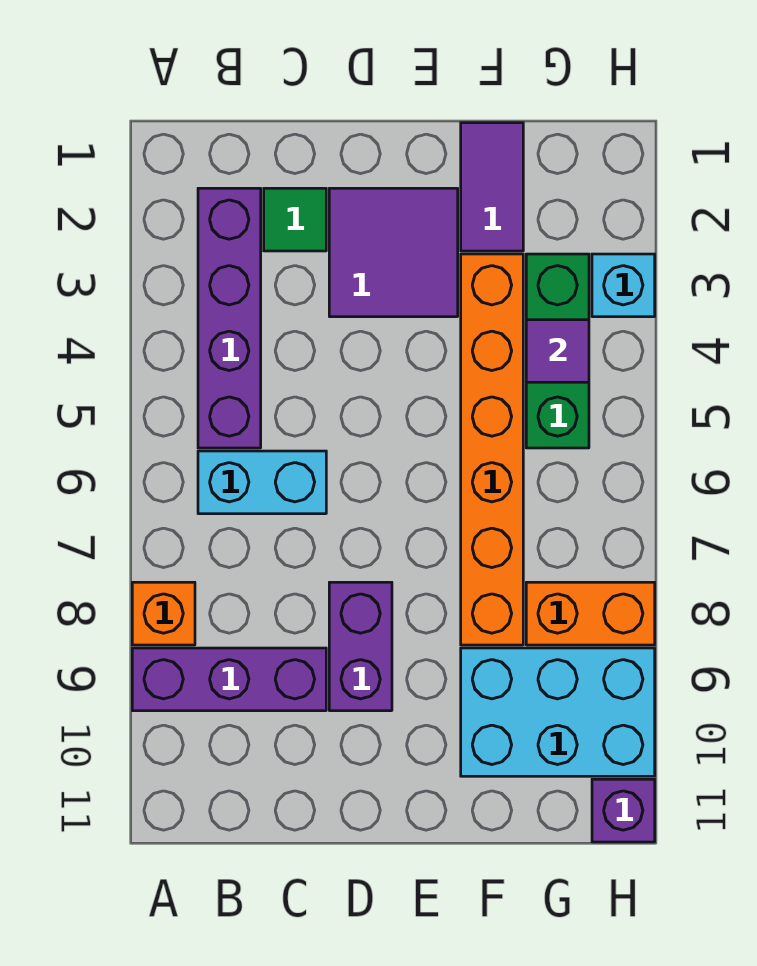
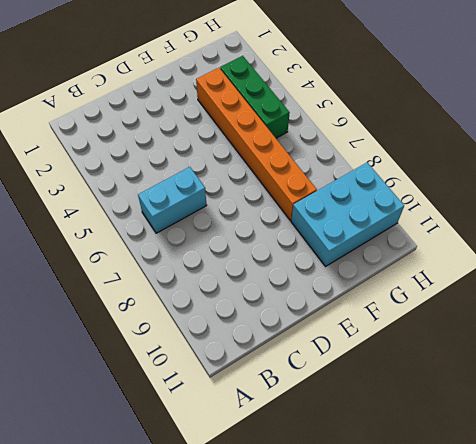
none -> orange 1x1 brick [132,582,195,645]
none -> purple 1x3 brick [132,648,326,711]
none -> purple 1x4 brick [198,188,261,448]

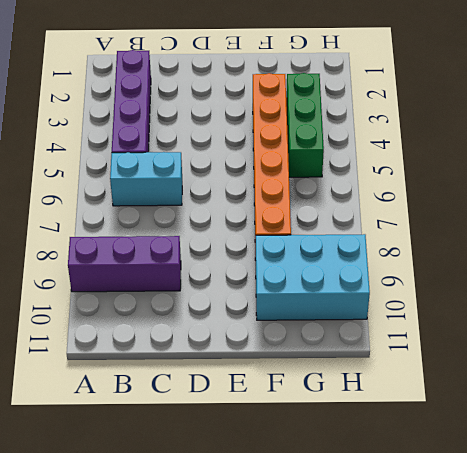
none -> orange 1x1 brick [132,582,195,645]
none -> green 1x1 tile [264,188,326,251]
none -> purple 2x2 tile [329,188,458,317]

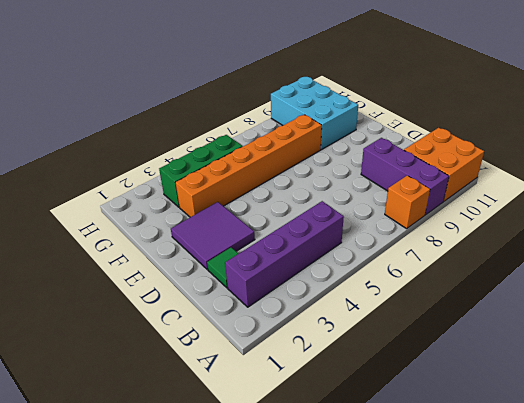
orange 2x2 brick [404,128,484,201] -> none
none -> cyan 1x2 brick [198,451,326,514]
none -> purple 1x2 brick [329,582,392,711]
none -> purple 1x2 tile [461,123,523,251]

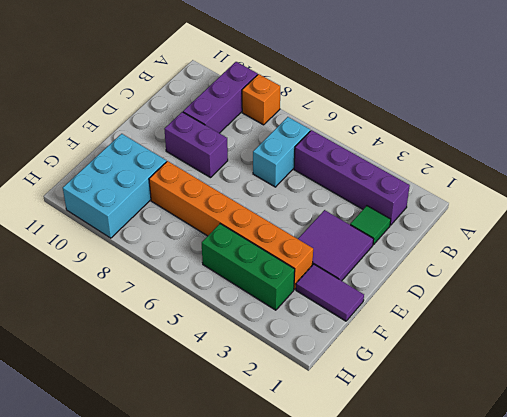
none -> orange 1x2 brick [526,582,655,645]
none -> cyan 1x1 brick [592,254,655,317]
none -> purple 1x1 brick [592,779,655,842]

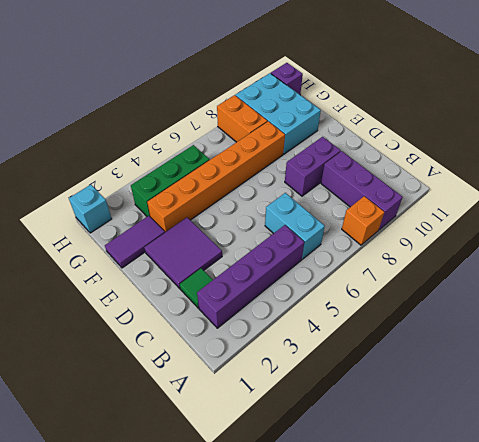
cyan 1x1 brick [69,185,112,233] -> cyan 1x1 brick moved to [592,254,655,317]
none -> purple 1x1 tile [526,320,589,382]

